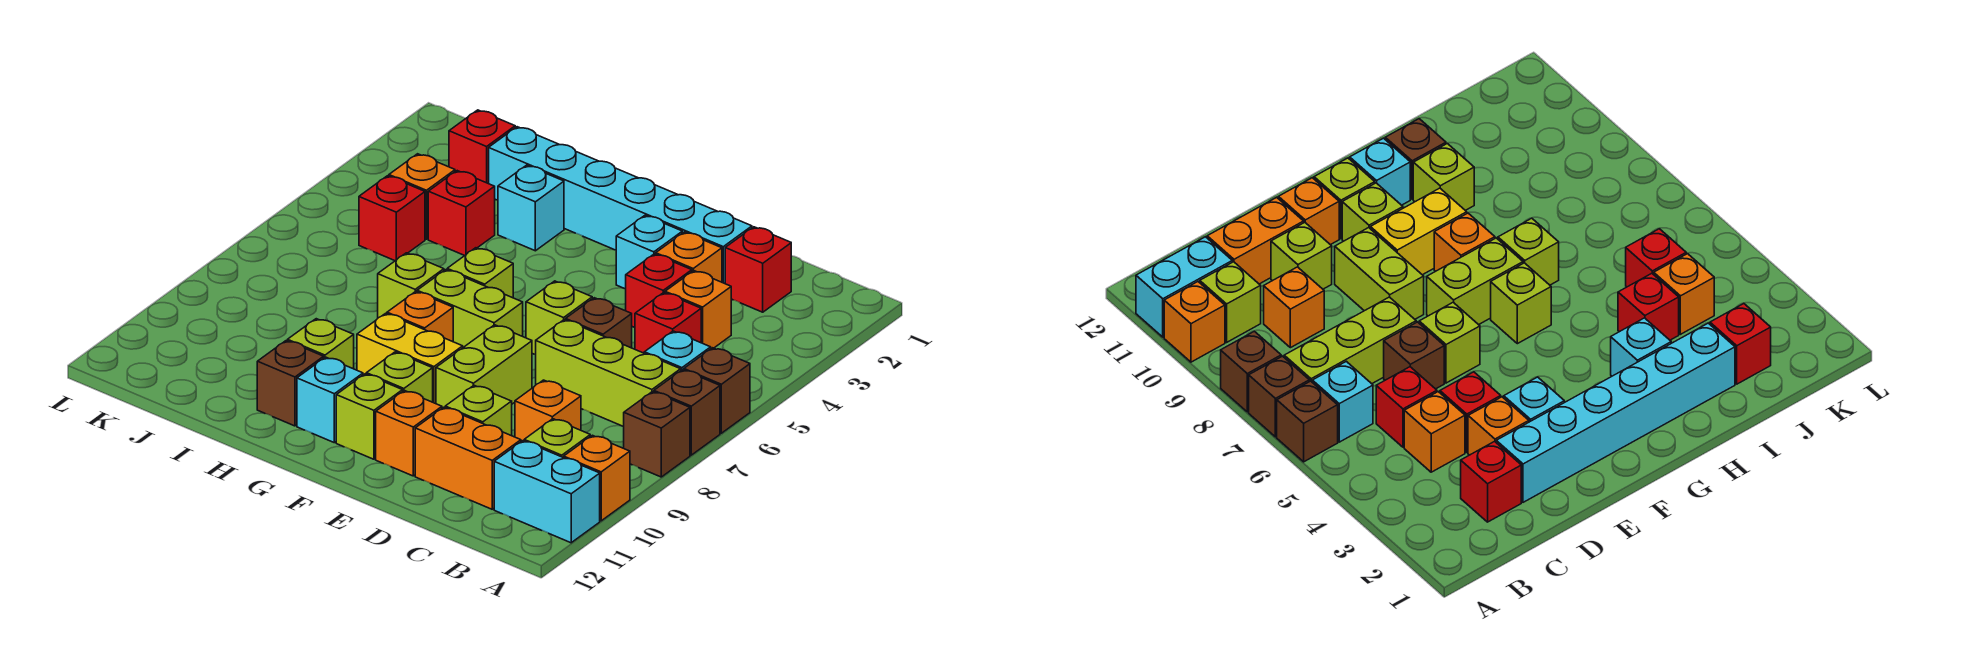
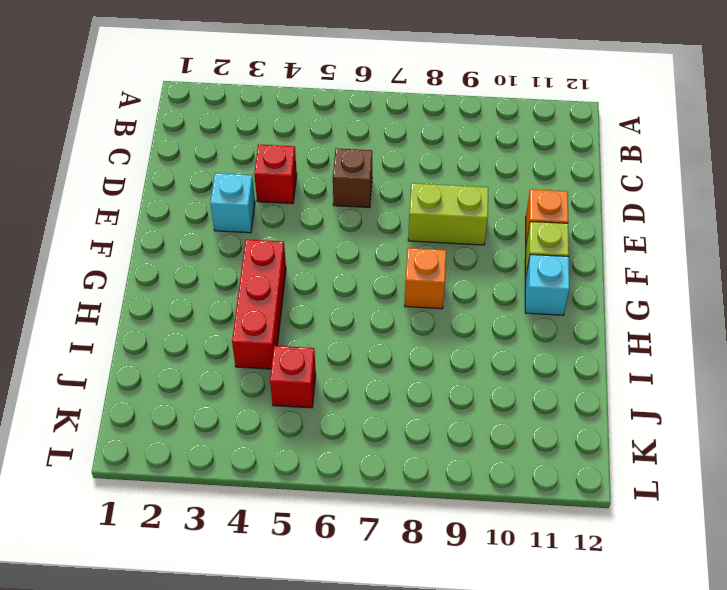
red 1x3 brick [232,239,286,369] -> red 1x1 brick [428,171,495,256]
none -> brown 1x1 brick [684,348,750,433]
none -> brown 1x1 brick [654,370,720,455]
none -> brown 1x1 brick [624,392,690,477]
none -> orange 1x1 brick [564,435,630,521]

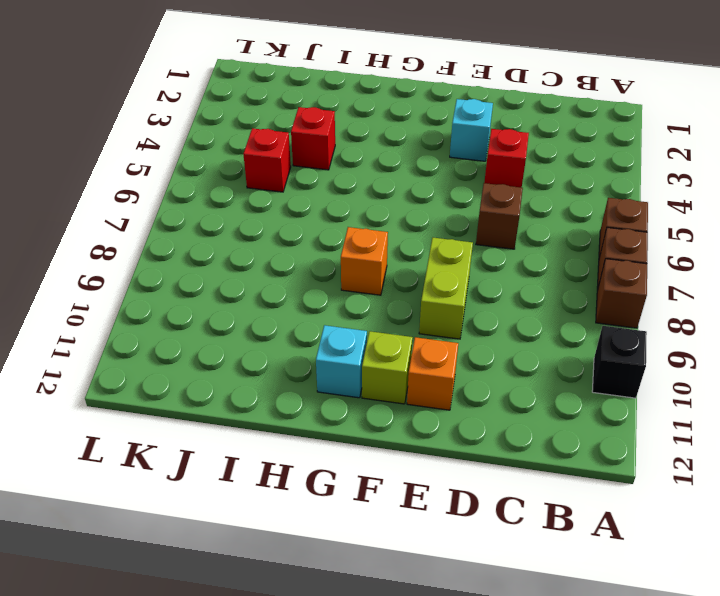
black 1x1 brick [592,326,647,398] -> orange 1x1 brick [564,435,630,521]
none -> cyan 1x2 brick [494,441,600,543]
none -> cyan 1x1 brick [644,331,711,370]
none -> lime 1x3 brick [536,320,681,426]
none -> lime 1x1 brick [524,419,590,458]

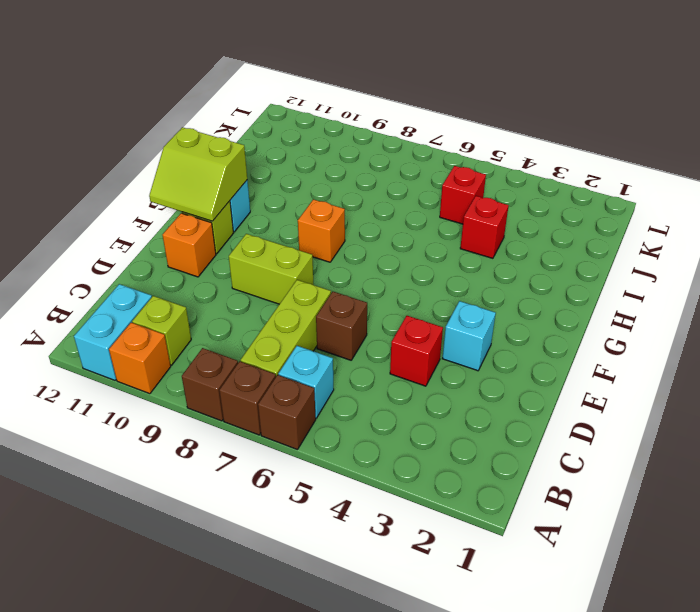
lime 2x2 slope [149,127,247,221] -> none
none -> red 1x1 brick [725,227,791,312]
none -> orange 1x1 brick [665,271,731,348]
none -> red 1x1 brick [635,292,701,353]
none -> orange 1x1 brick [515,380,581,441]

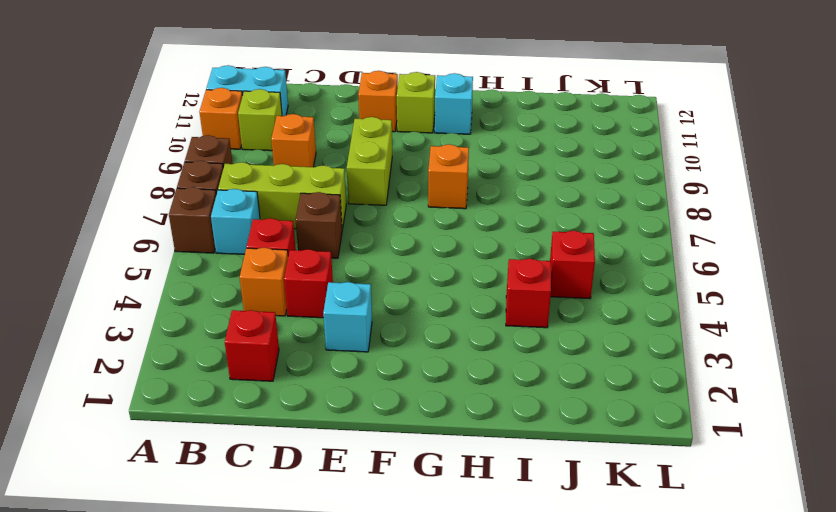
none -> orange 1x2 brick [415,407,521,509]
none -> cyan 1x6 brick [489,127,752,284]
none -> orange 1x1 brick [656,232,722,282]
none -> lime 1x1 brick [445,385,512,436]

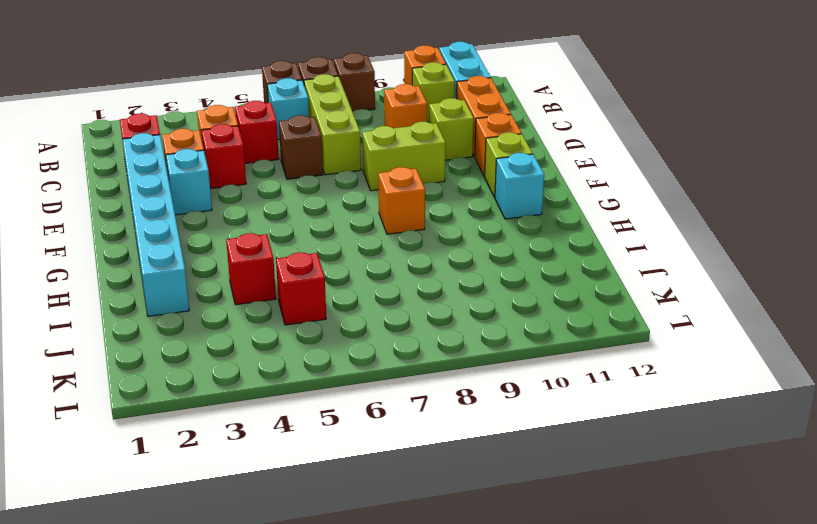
none -> lime 1x1 brick [526,281,592,355]
none -> lime 1x2 brick [417,270,523,347]
none -> yellow 1x2 brick [357,313,463,404]
none -> lime 1x1 brick [366,352,433,402]

